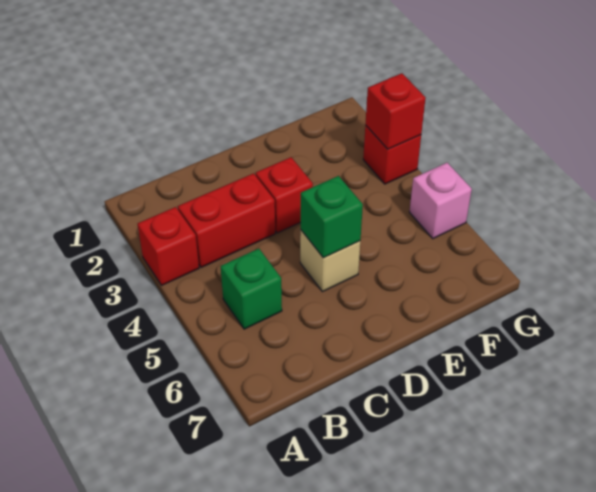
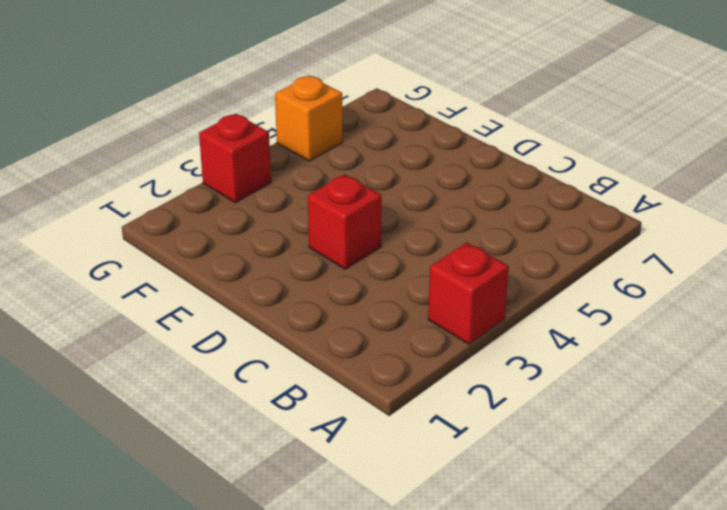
orange 1x1 brick [275,76,343,161] -> pink 1x1 brick [410,163,472,239]
none -> red 1x2 brick [178,173,275,268]
none -> green 1x1 brick [221,249,282,329]

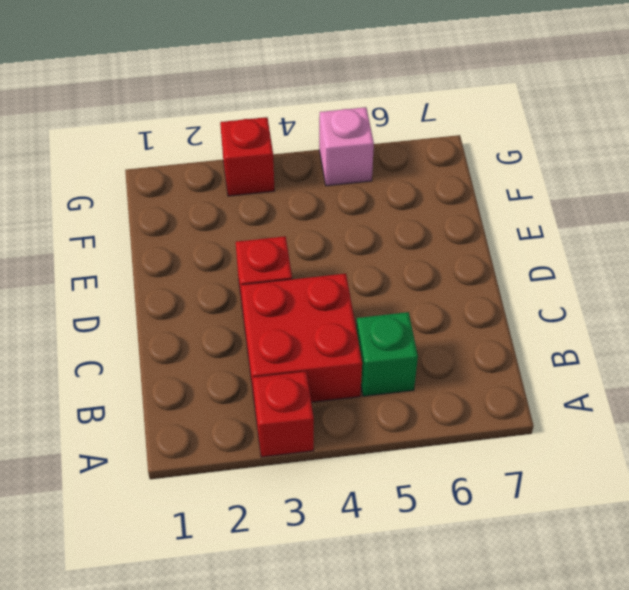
red 2x2 brick [241,274,362,405] -> red 1x2 brick [178,173,275,268]
none -> tan 1x1 brick [300,230,360,292]
none -> green 1x1 brick [301,176,363,258]

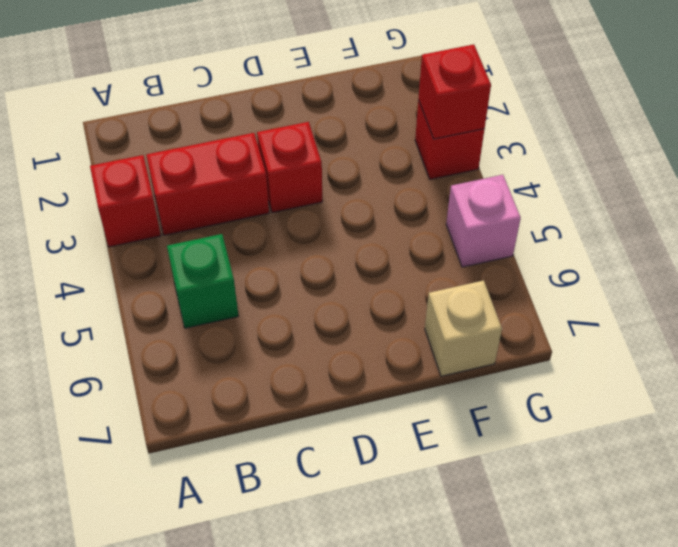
tan 1x1 brick [425,281,502,376] -> tan 1x1 brick moved to [300,230,360,292]
none -> green 1x1 brick [301,176,363,258]

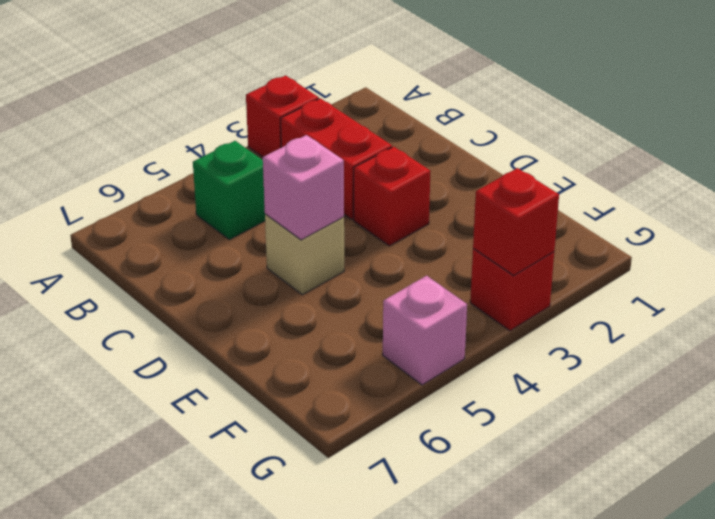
pink 1x1 brick [263,135,344,240] -> green 1x1 brick [301,176,363,258]

